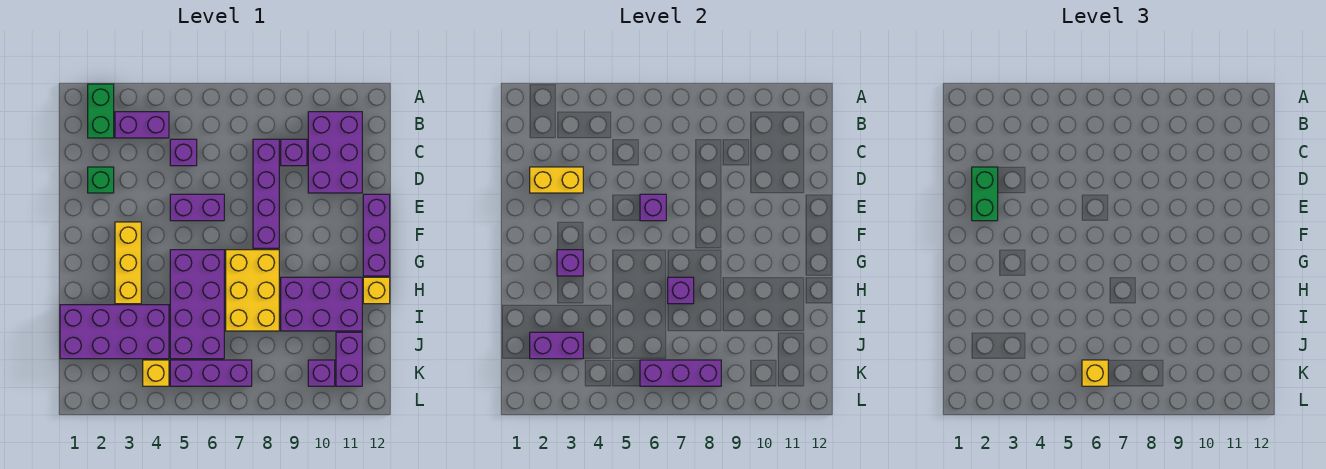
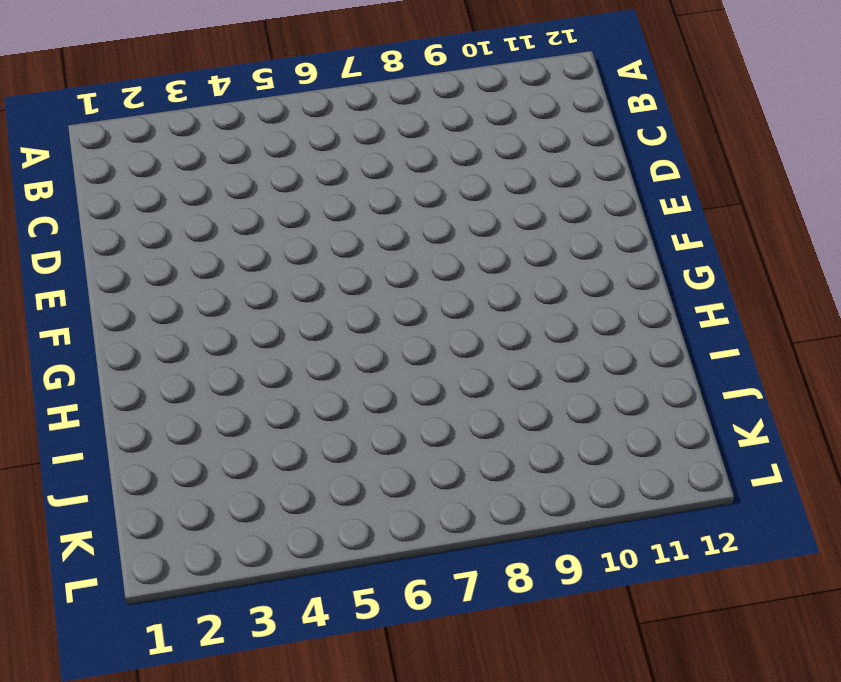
none -> green 1x2 brick [88,84,114,138]
none -> purple 1x2 brick [115,112,169,138]
none -> purple 2x3 brick [308,112,362,193]

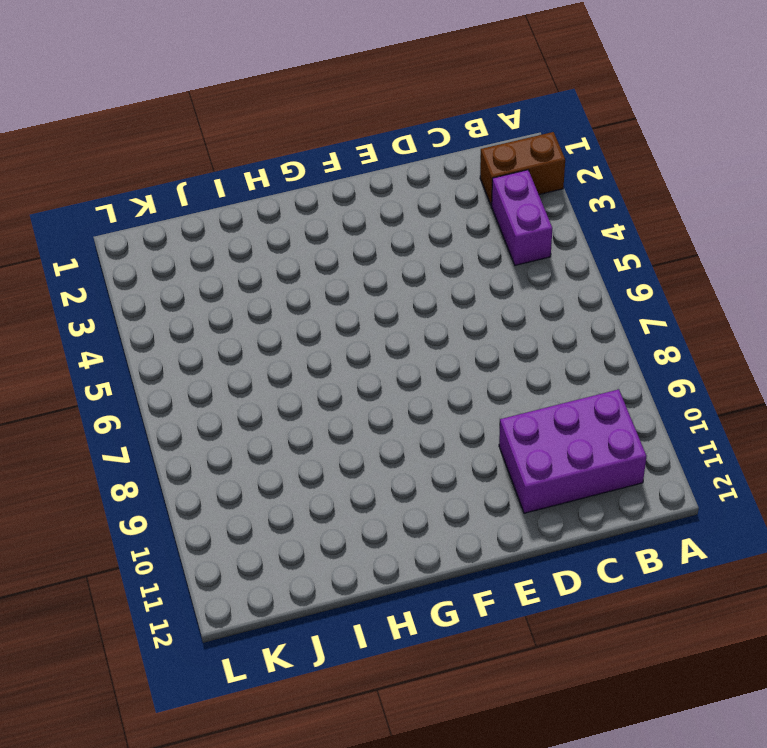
brown 1x2 brick [480,132,565,206] -> green 1x2 brick [88,84,114,138]
none -> purple 1x1 brick [170,139,197,166]
none -> purple 1x4 brick [253,139,279,248]
none -> purple 1x1 brick [281,139,307,166]

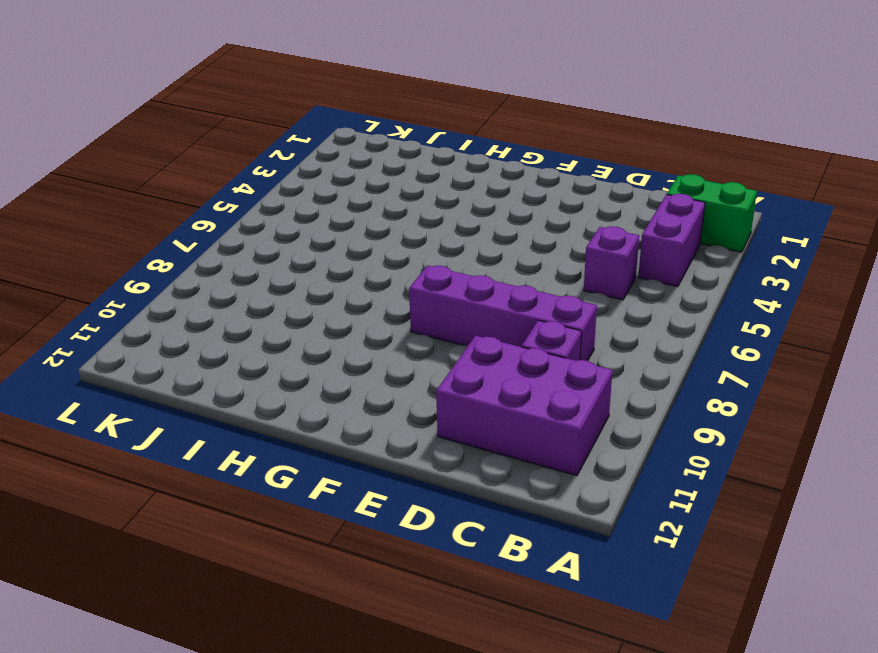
none -> green 1x1 brick [88,167,114,193]
none -> purple 1x2 brick [170,194,224,221]
none -> purple 1x3 brick [363,194,390,276]

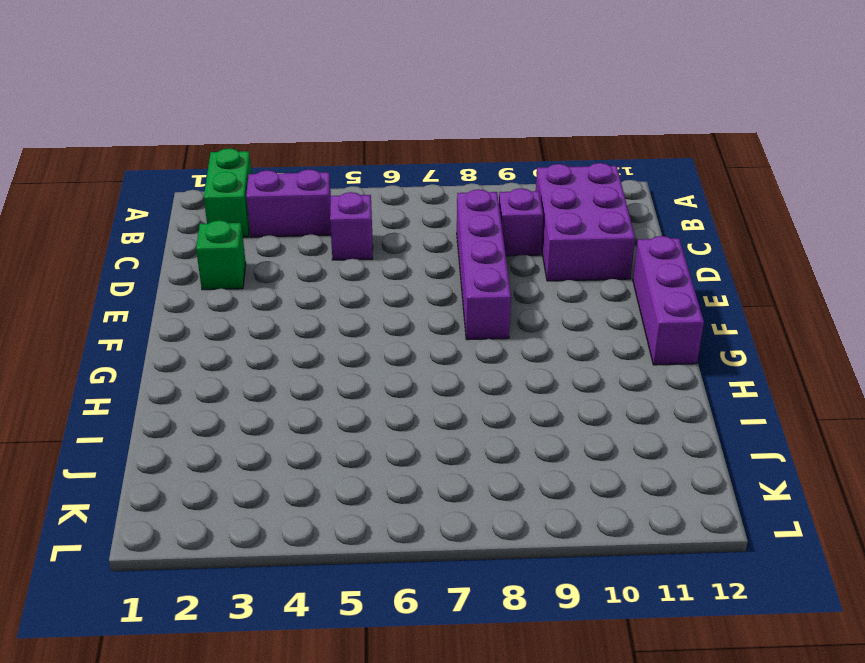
none -> purple 1x2 brick [170,194,224,221]
none -> yellow 1x3 brick [115,222,141,304]
none -> purple 2x4 brick [170,250,224,359]

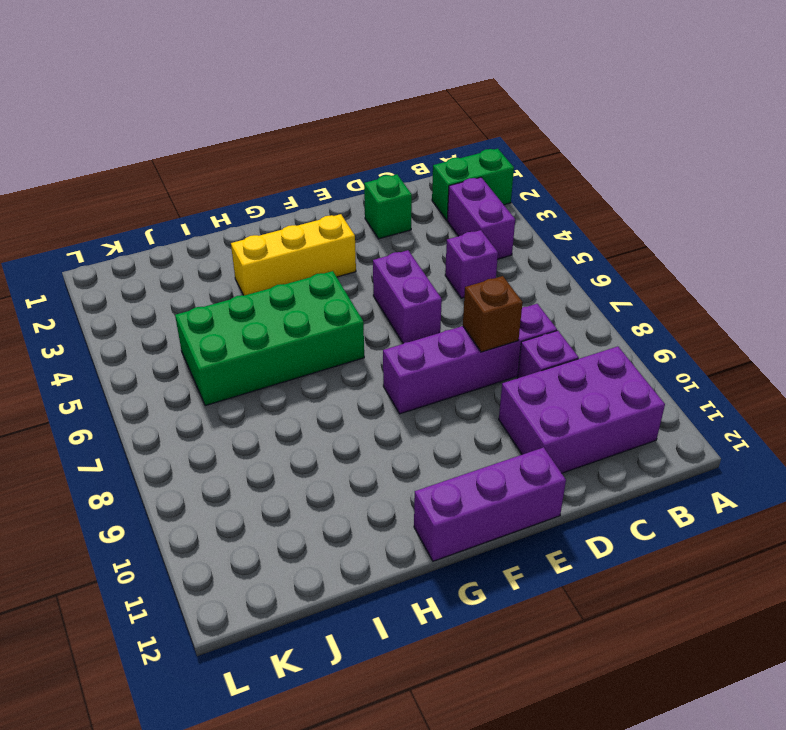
brown 1x1 brick [463,276,523,352] -> none
green 2x4 brick [175,271,364,406] -> purple 2x4 brick [170,250,224,359]
none -> yellow 2x3 brick [226,250,279,331]
none -> purple 2x3 brick [281,277,362,331]
none -> yellow 1x1 brick [363,277,390,304]

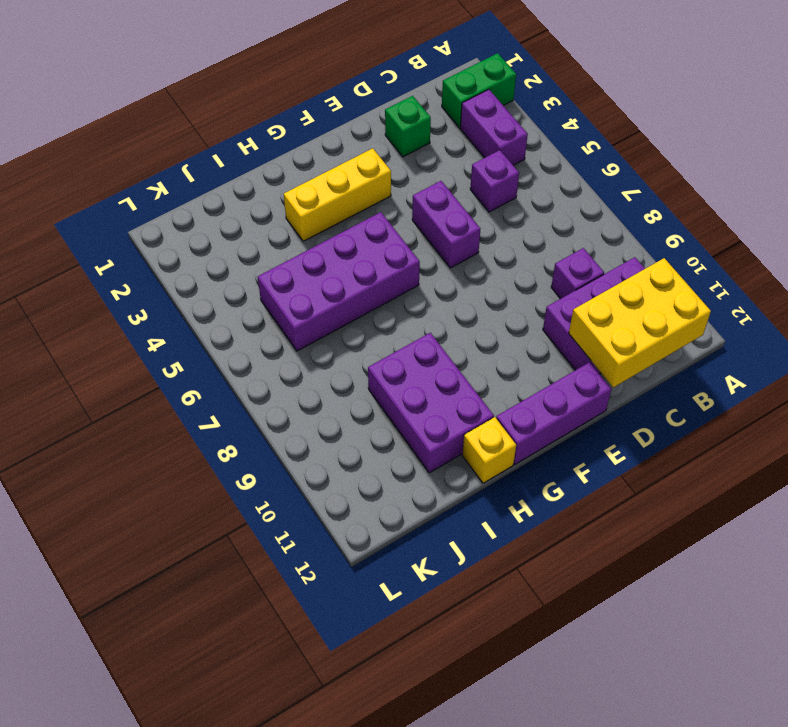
yellow 2x3 brick [569,258,711,387] -> yellow 2x3 brick moved to [226,250,279,331]
none -> purple 1x4 brick [253,139,279,248]
none -> purple 2x4 brick [60,305,169,359]
none -> purple 1x2 brick [336,332,362,386]

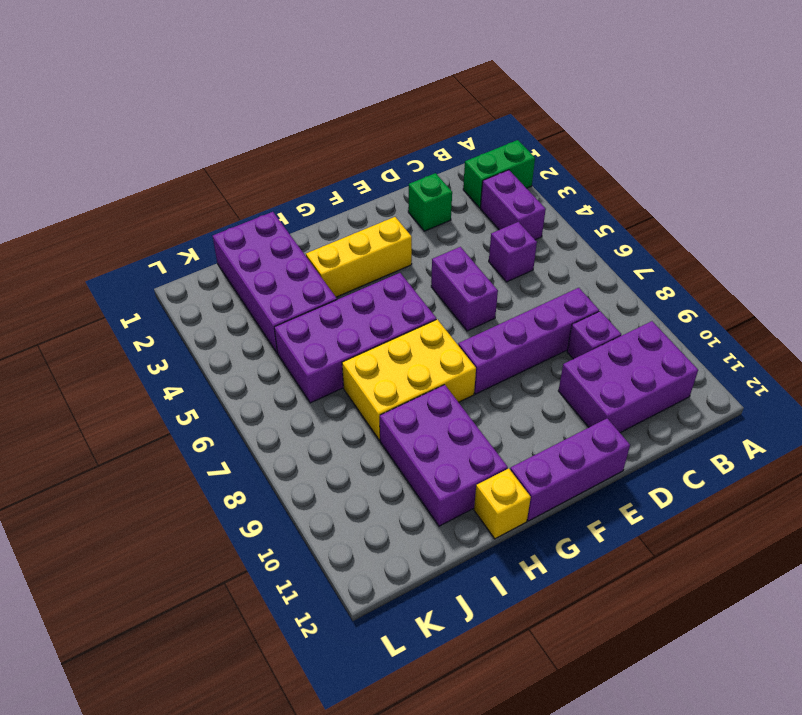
none -> purple 1x2 brick [336,332,362,386]
none -> yellow 1x1 brick [143,360,169,386]
none -> purple 1x3 brick [170,360,252,386]

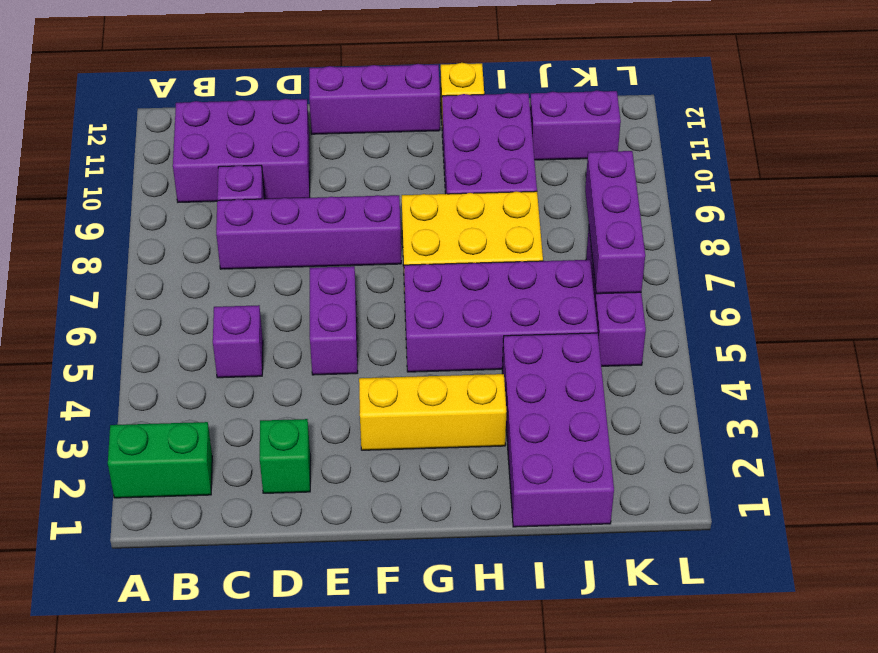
none -> purple 1x2 brick [115,112,169,138]
none -> yellow 1x1 brick [143,360,169,386]
none -> purple 1x1 brick [308,360,335,386]

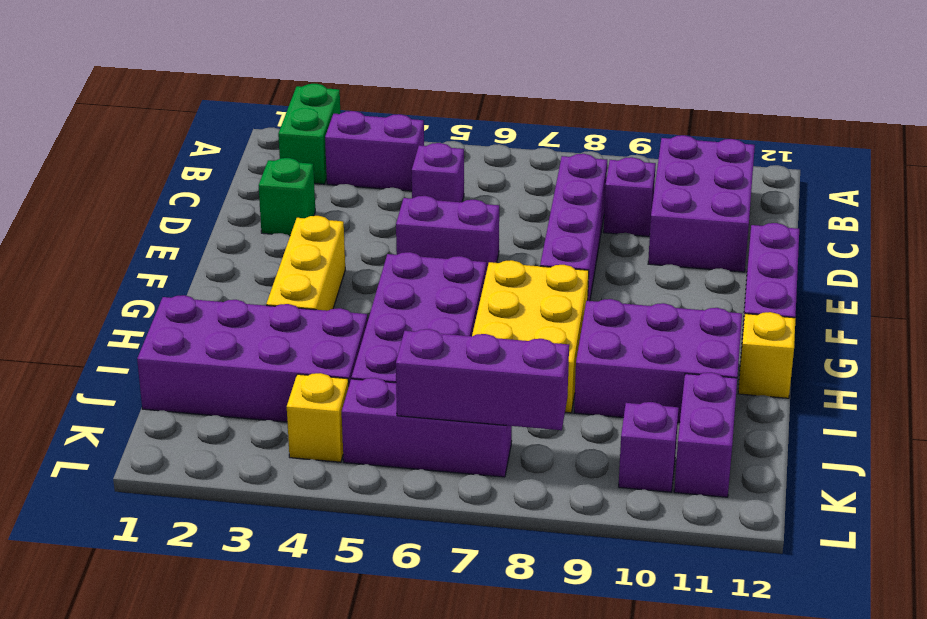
none -> yellow 1x2 brick [530,167,583,193]
none -> purple 1x1 brick [640,194,666,221]
none -> purple 1x1 brick [557,250,583,276]

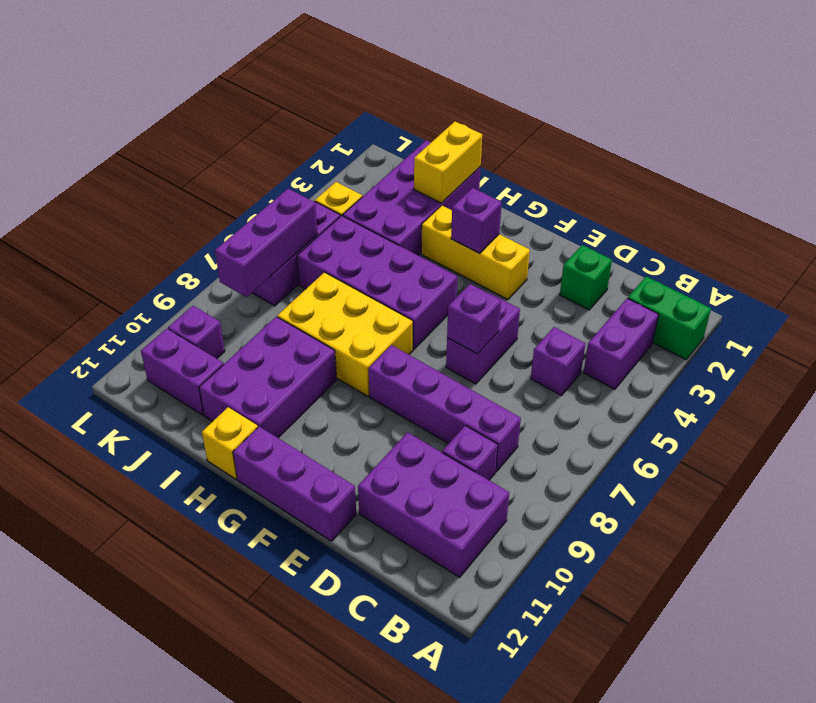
yellow 1x2 brick [414,122,482,203] -> yellow 1x2 brick moved to [530,167,583,193]
none -> purple 1x1 brick [668,277,694,304]
none -> purple 1x2 brick [530,332,583,359]
none -> green 1x2 brick [972,167,998,221]

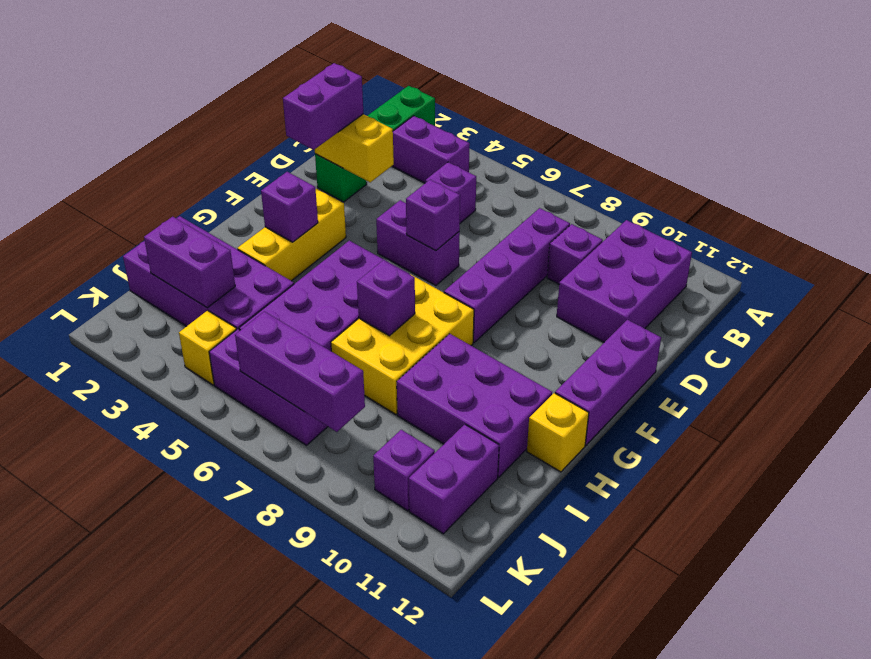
purple 1x2 brick [283,63,363,150] -> green 1x2 brick [972,167,998,221]
none -> yellow 1x1 brick [1082,360,1108,386]

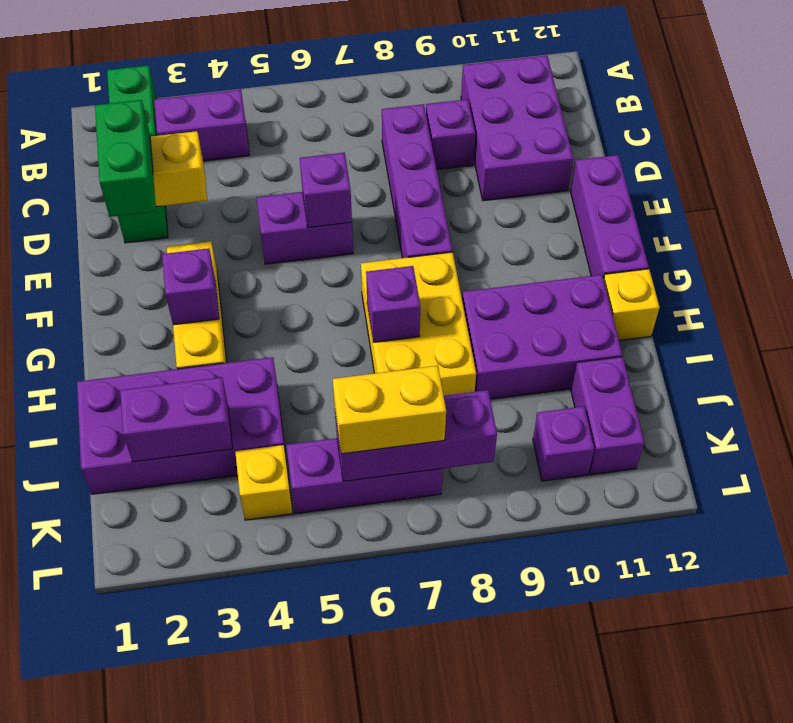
yellow 1x2 brick [333,366,446,454] -> yellow 1x1 brick [1082,360,1108,386]
none -> purple 1x1 brick [170,139,197,166]
none -> purple 2x4 brick [170,250,224,359]

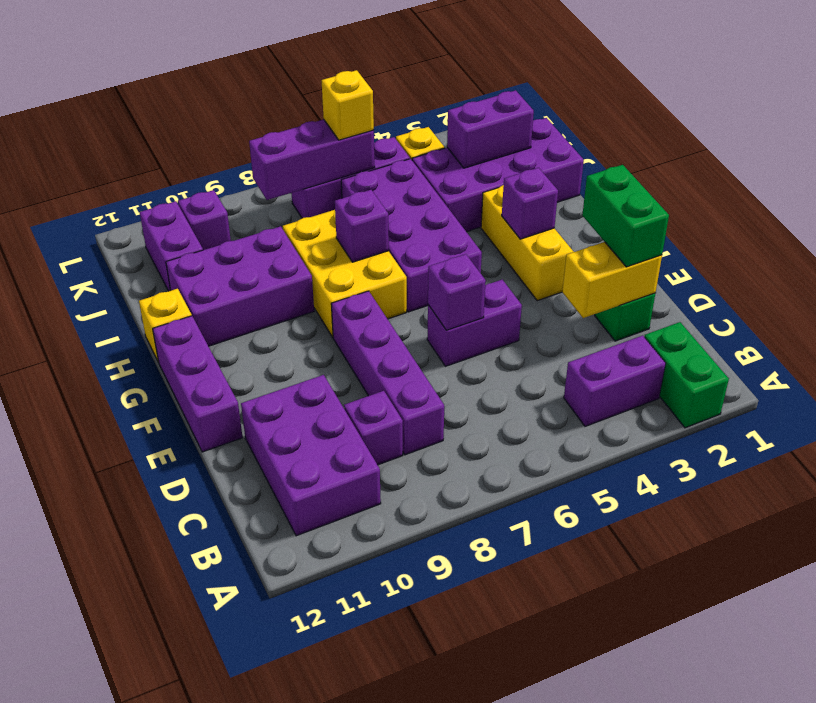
none -> purple 1x1 brick [170,139,197,166]

